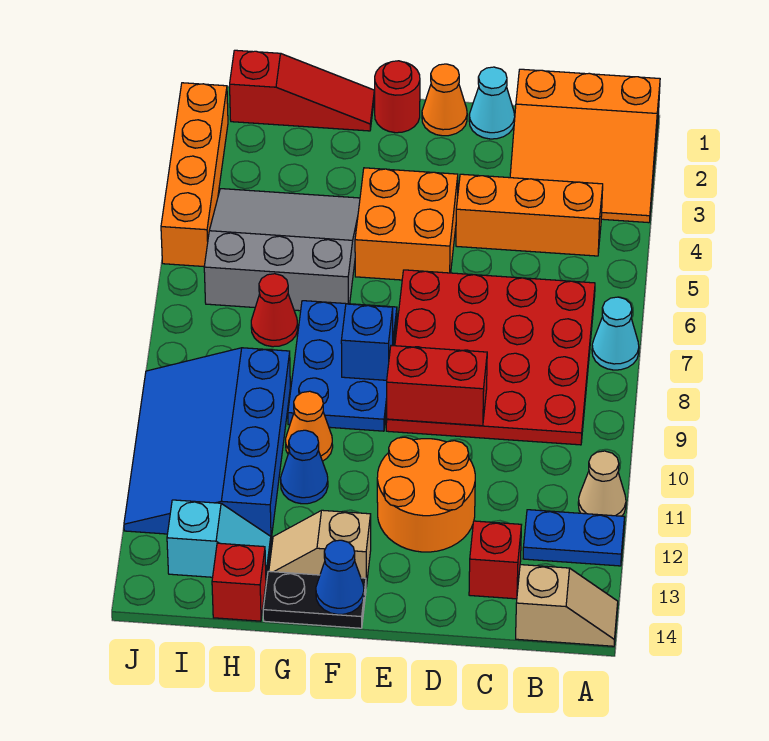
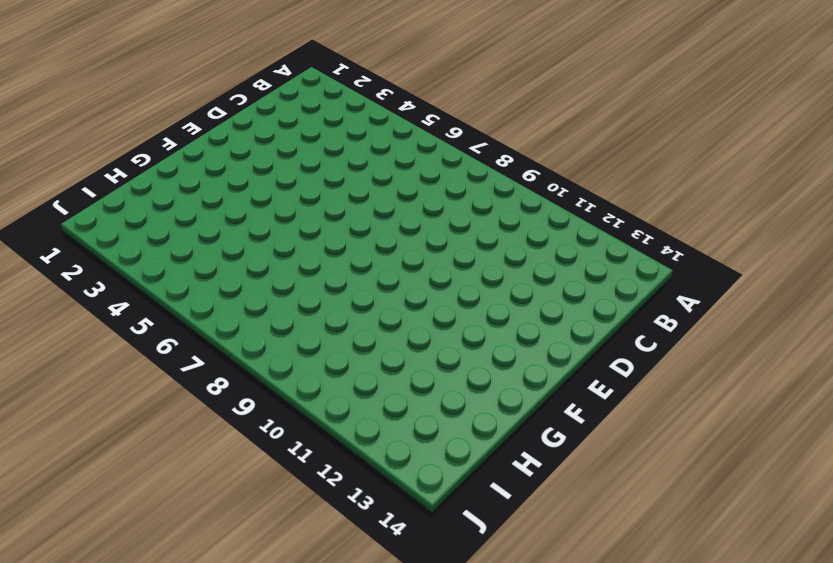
none -> orange 3x3 slope [510,69,660,223]
none -> cyan 1x1 cone [592,297,639,370]
none -> tan 1x1 cone [578,451,626,516]

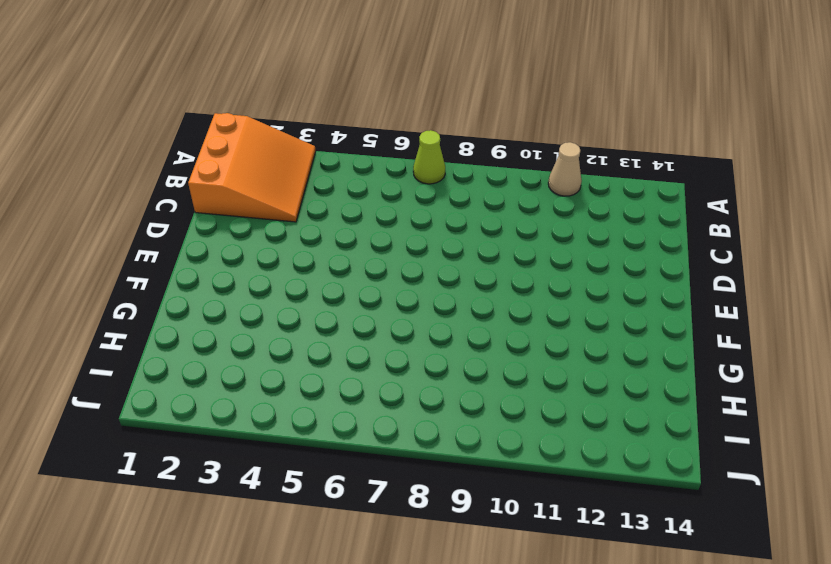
lime 1x1 cone [413,130,445,184] -> cyan 1x1 cone [592,297,639,370]
none -> blue 1x2 plate [523,510,625,566]
none -> tan 1x2 slope [516,565,618,646]
none -> orange 1x3 brick [456,174,603,256]

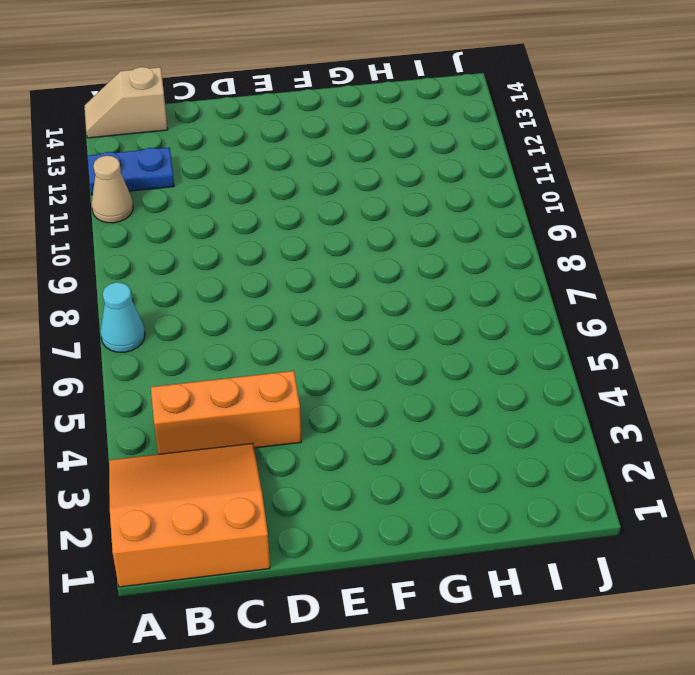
none -> red 4x4 plate [386,270,595,445]
none -> red 1x1 brick [469,521,521,599]
none -> cyan 1x1 cone [469,67,515,139]

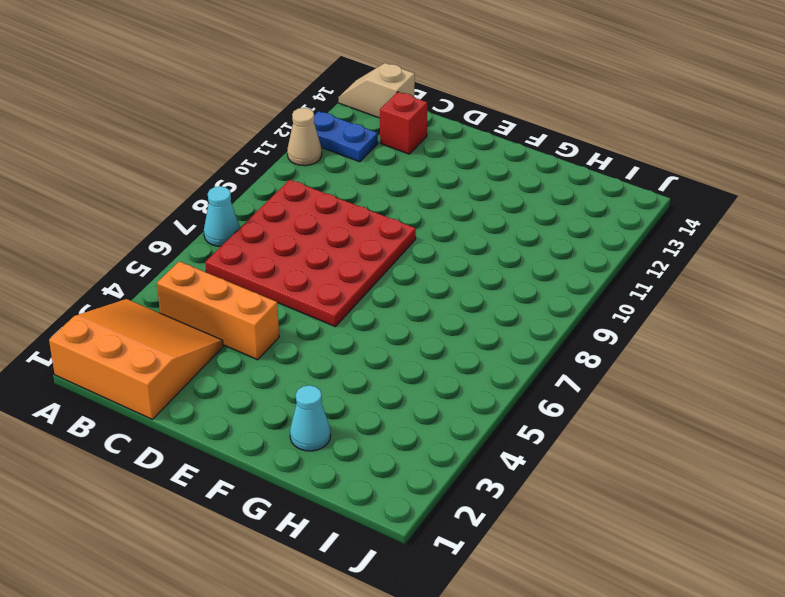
cyan 1x1 cone [290,385,330,451] -> cyan 1x1 cone moved to [469,67,515,139]
none -> orange 2x2 round brick [377,437,475,552]
none -> orange 1x1 cone [422,64,467,136]
none -> orange 2x2 brick [355,168,458,280]

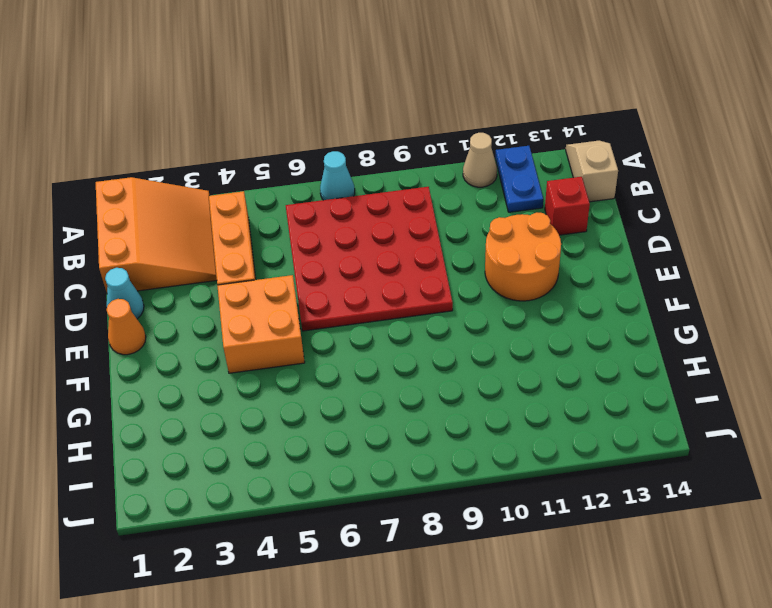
none -> red 1x1 round brick [374,61,420,133]
none -> blue 2x3 plate [288,301,397,431]
none -> tan 1x2 slope [269,510,371,586]

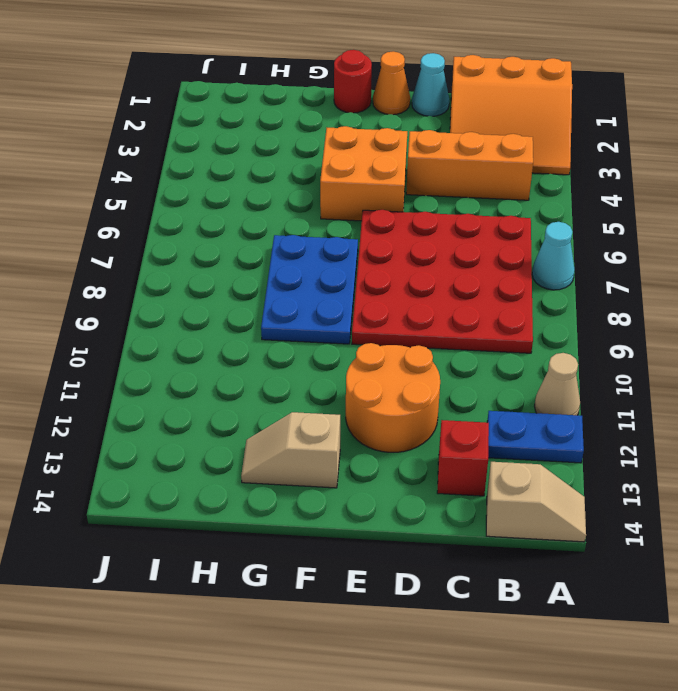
none -> black 1x2 plate [263,571,366,628]
none -> red 1x3 slope [230,50,374,131]
none -> grey 3x3 slope [204,189,360,311]

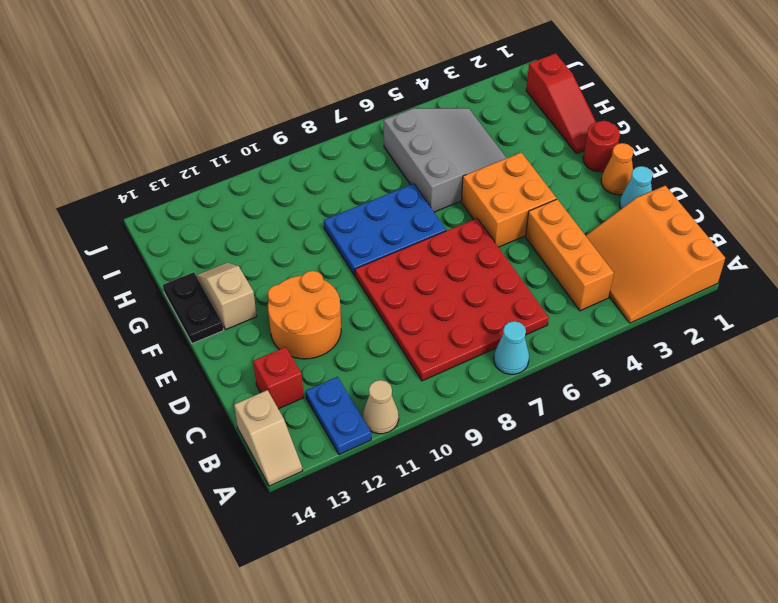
none -> orange 1x1 cone [286,391,333,461]
none -> blue 1x1 cone [281,430,328,504]
none -> red 1x1 cone [251,274,298,347]

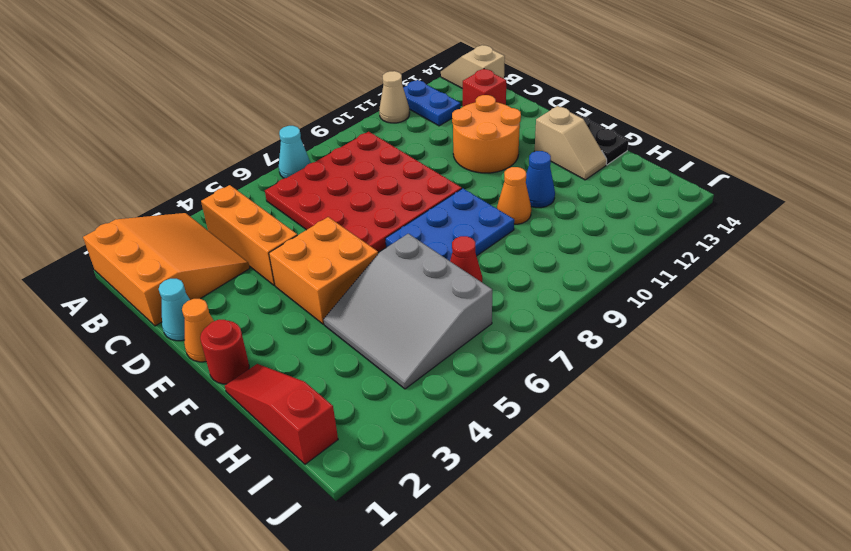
none -> blue 3x4 slope [124,348,290,538]
none -> cyan 1x2 slope [167,500,271,578]
none -> red 1x1 brick [212,543,266,621]

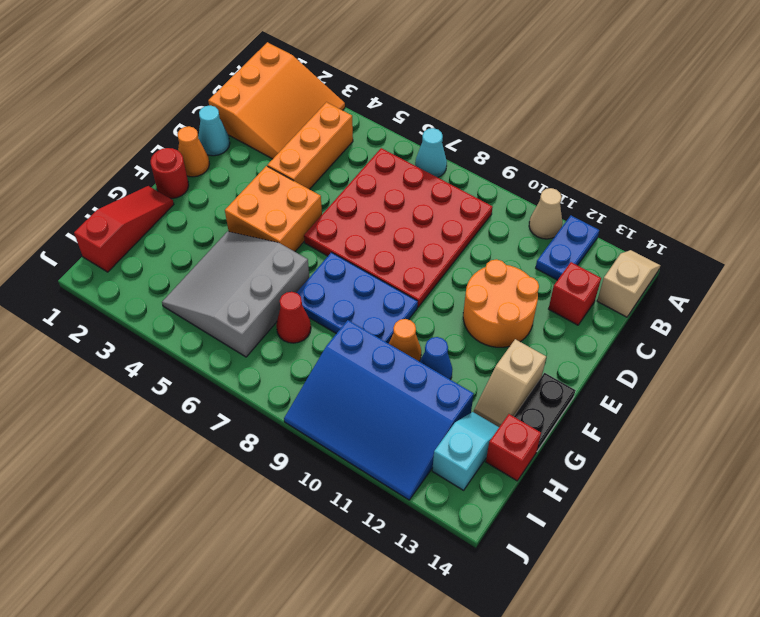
none -> orange 1x4 brick [161,83,228,267]
none -> red 1x2 brick [387,345,487,426]
none -> blue 1x1 brick [341,304,393,380]

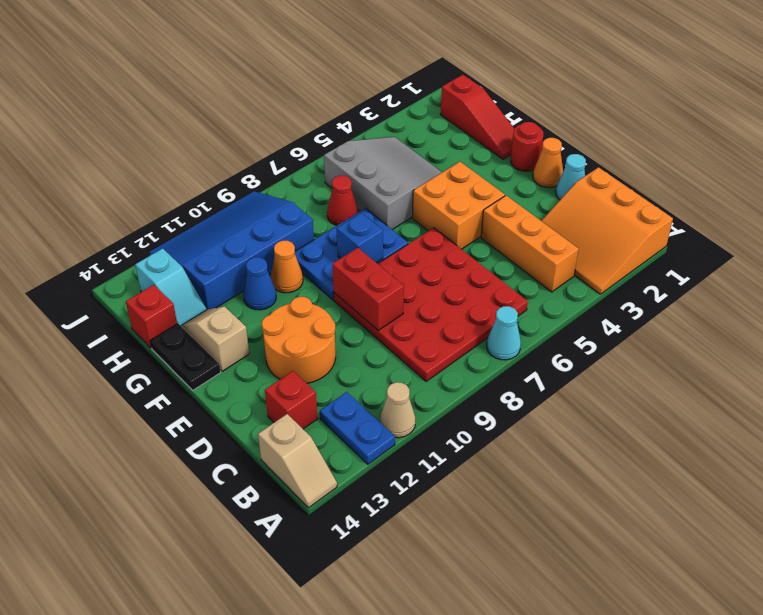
none -> orange 1x4 brick [161,83,228,267]
none -> blue 1x1 cone [316,540,364,614]

